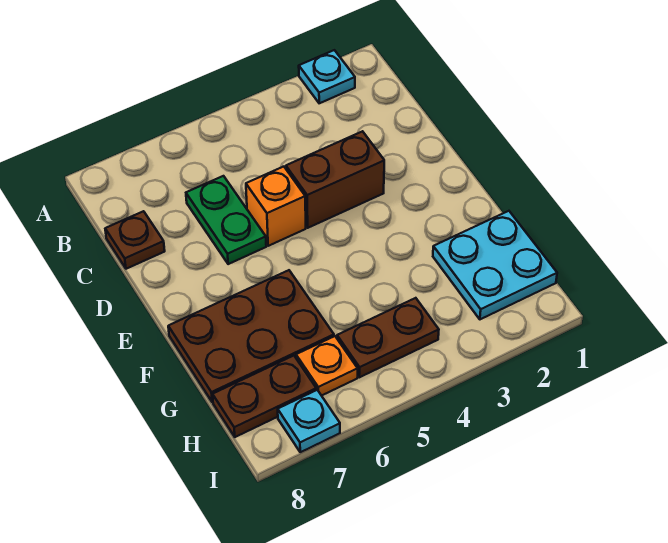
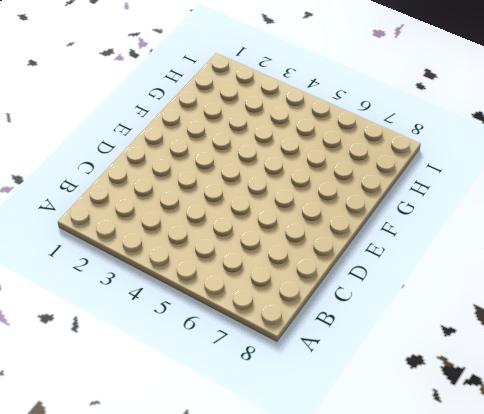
none -> cyan 1x1 plate [299,50,355,103]
none -> green 1x2 plate [186,176,266,264]

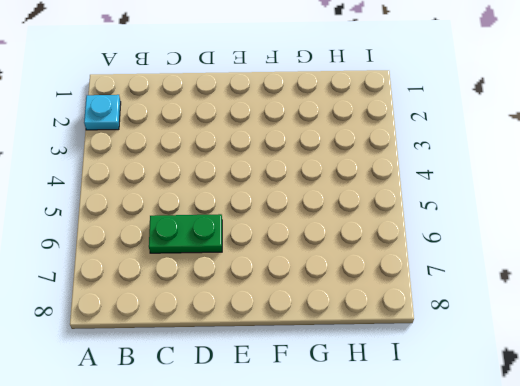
none -> brown 1x1 plate [105,211,165,269]
none -> brown 1x2 brick [286,131,384,228]

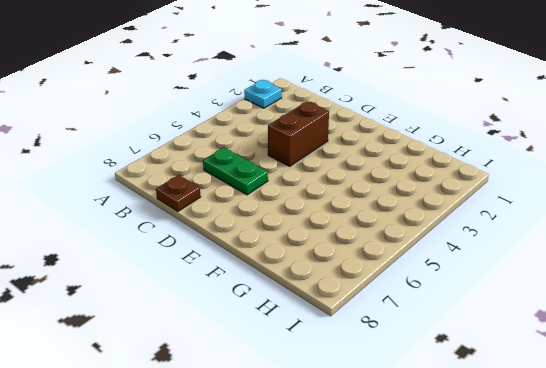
none -> orange 1x1 brick [246,167,306,246]
none -> brown 2x3 plate [168,270,334,402]

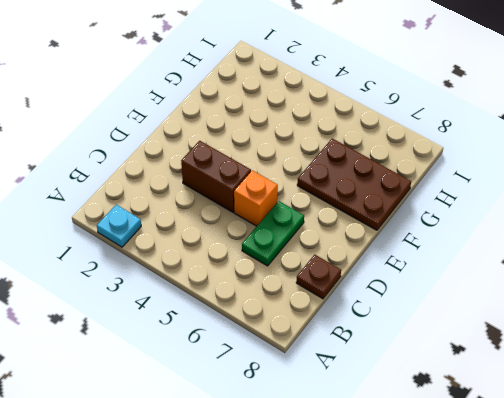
none -> cyan 2x2 plate [433,211,557,319]
none -> brown 1x2 plate [337,298,439,377]

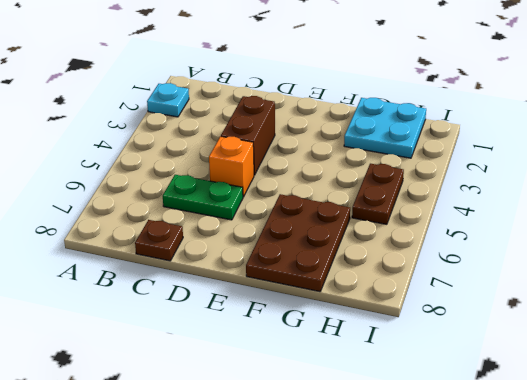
none -> orange 1x1 plate [296,336,358,396]
none -> brown 1x2 plate [213,356,316,437]

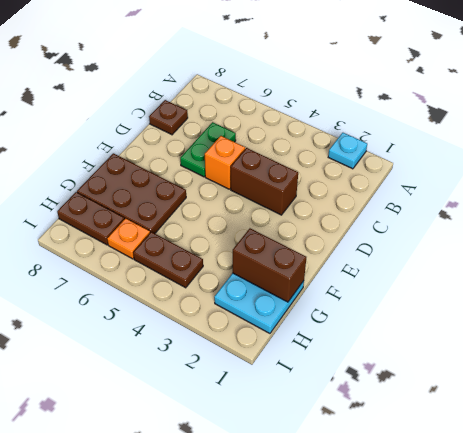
brown 1x2 brick [233,228,306,302] -> none
none -> cyan 1x1 plate [278,390,340,452]

